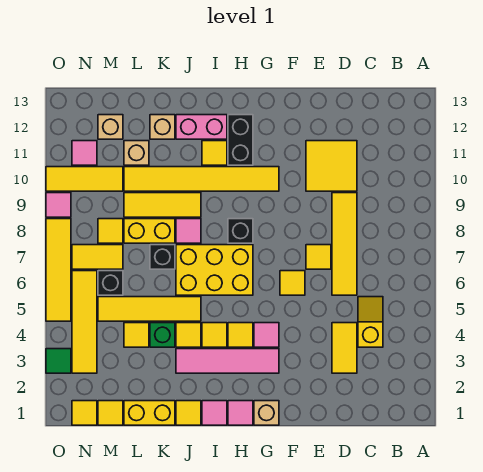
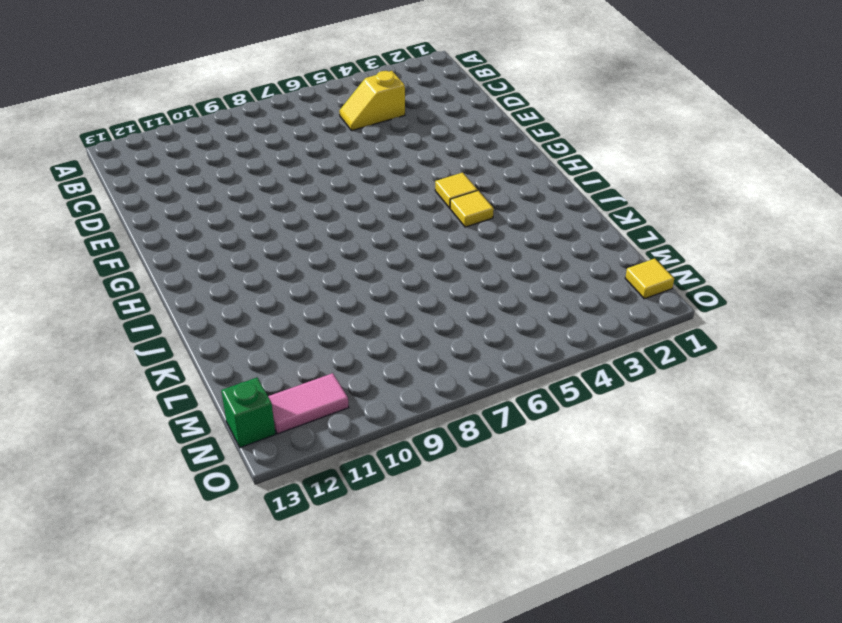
pink 1x2 tile [268,373,349,434] -> pink 1x1 tile [72,141,97,165]
green 1x1 brick [221,378,276,448] -> green 1x1 brick moved to [150,323,175,347]
none -> yellow 1x2 tile [332,323,357,373]
none -> yellow 1x4 tile [332,193,357,295]
none -> yellow 2x2 tile [306,141,357,191]
none -> yellow 1x1 tile [306,245,331,269]

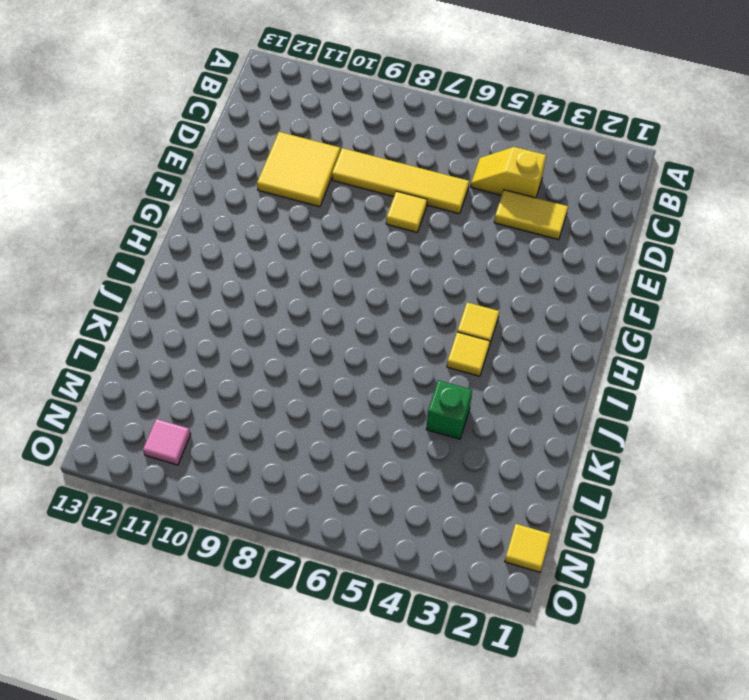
none -> yellow 1x1 tile [280,271,305,295]
none -> tan 1x1 brick [254,401,279,425]
none -> pink 1x4 tile [176,349,279,373]
none -> pink 1x1 tile [254,323,279,347]

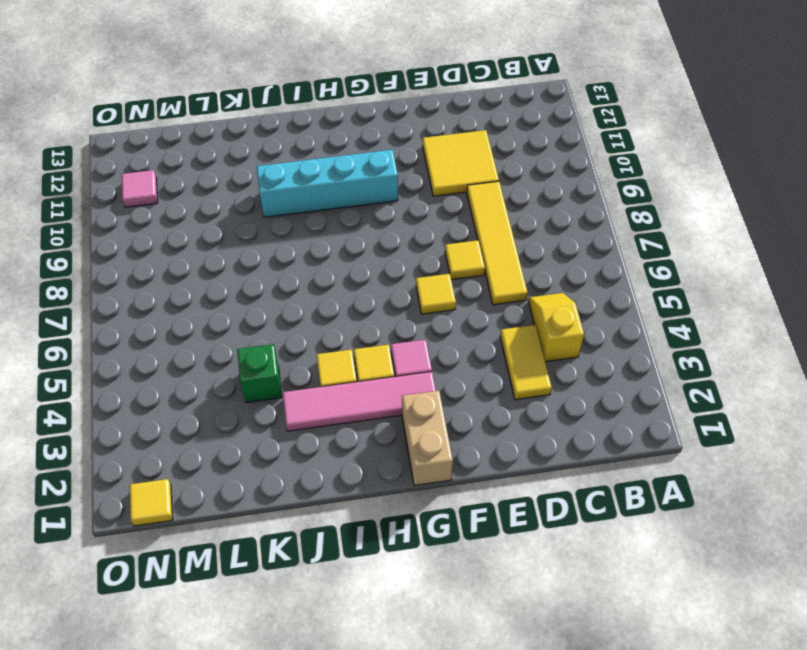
tan 1x2 brick [402,391,453,486] -> tan 1x1 brick [254,401,279,425]
cyan 1x4 brick [257,150,398,217] -> yellow 1x6 tile [124,167,279,191]
none -> pink 1x1 tile [228,401,253,425]
none -> yellow 2x3 brick [176,245,253,295]
none -> black 1x1 brick [228,219,253,243]
none -> black 1x2 brick [228,115,253,165]

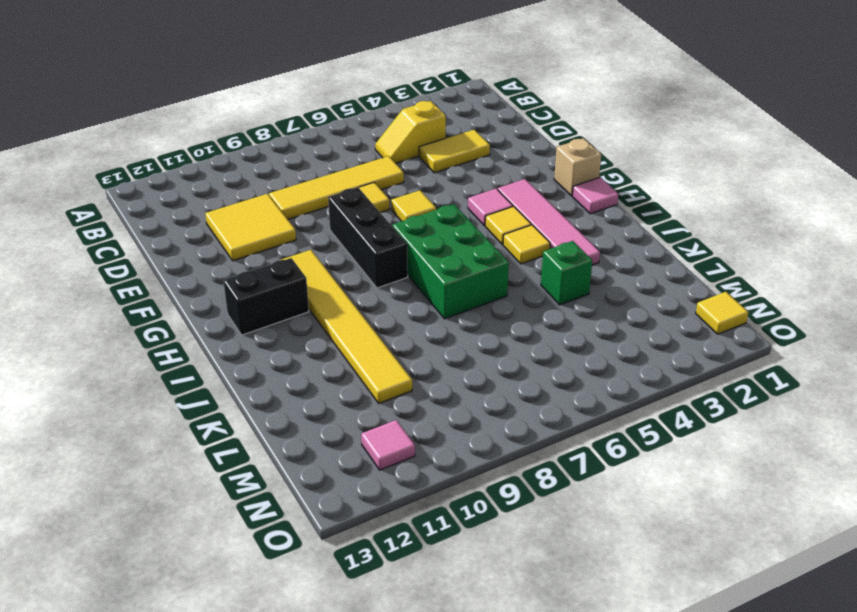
black 1x3 brick [328,188,408,288] -> black 1x1 brick [228,219,253,243]
green 2x3 brick [392,204,509,319] -> yellow 2x3 brick [176,245,253,295]
none -> pink 1x1 tile [202,401,227,425]
none -> yellow 1x1 tile [202,141,227,165]
none -> pink 1x2 brick [176,115,227,139]
none -> yellow 1x1 tile [176,401,201,425]

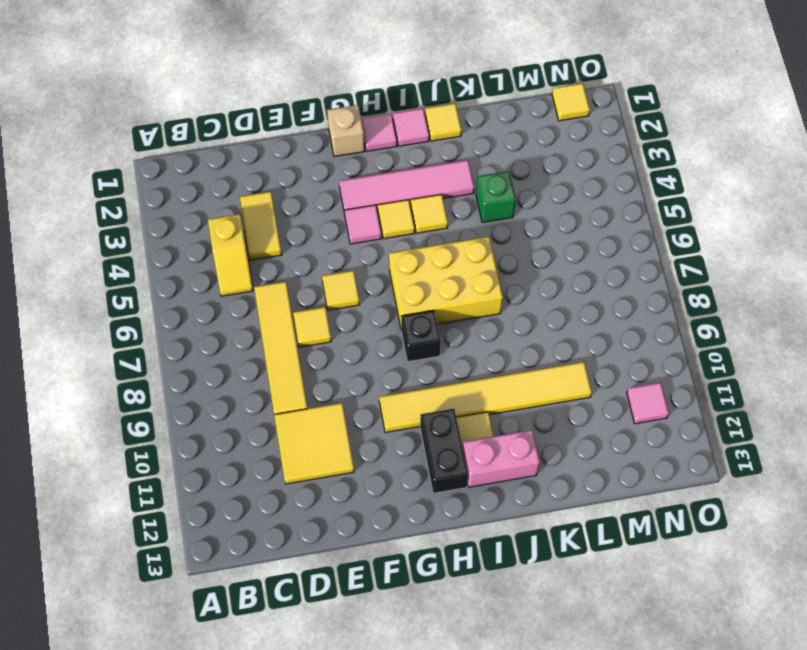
none -> yellow 1x1 tile [176,323,201,347]
none -> yellow 1x4 tile [98,297,201,321]
none -> pink 1x1 tile [176,219,201,243]
none -> yellow 1x3 tile [124,193,201,217]

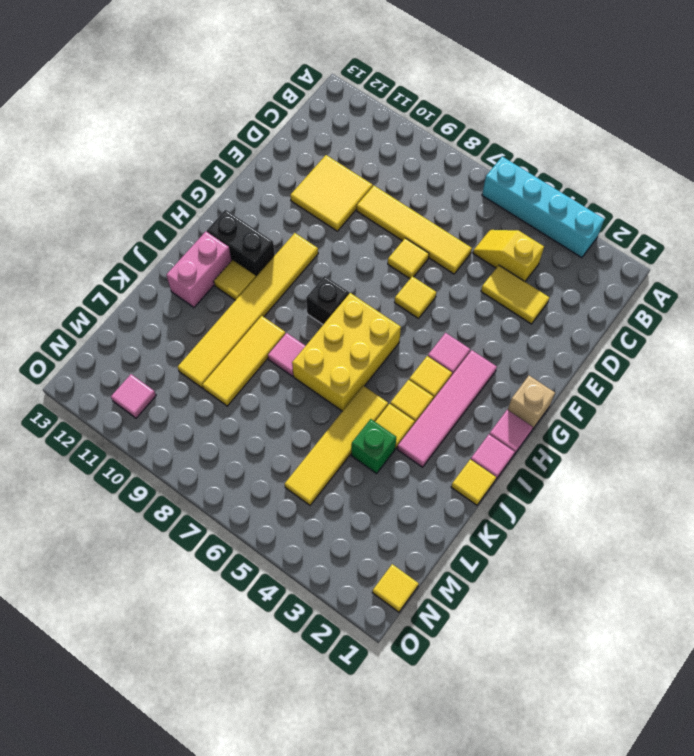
cyan 1x4 brick [482,157,604,258] -> none
none -> yellow 1x2 brick [124,401,175,425]
none -> black 1x1 brick [150,245,175,269]
none -> yellow 1x2 brick [124,219,175,243]
none -> tan 1x1 brick [150,115,175,139]

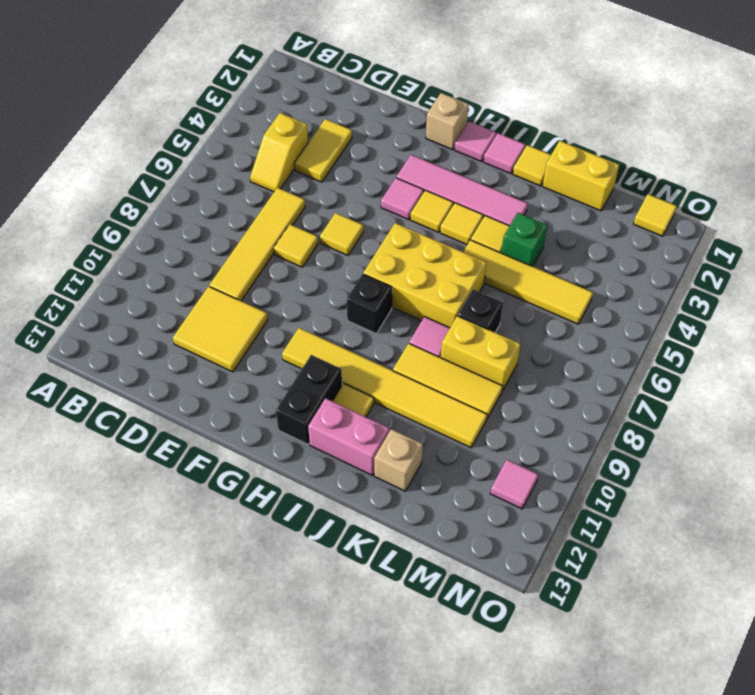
none -> yellow 1x1 tile [124,323,149,347]
none -> tan 1x1 brick [124,141,149,165]
none -> yellow 1x1 tile [98,401,123,425]
none -> black 1x1 brick [98,271,123,295]

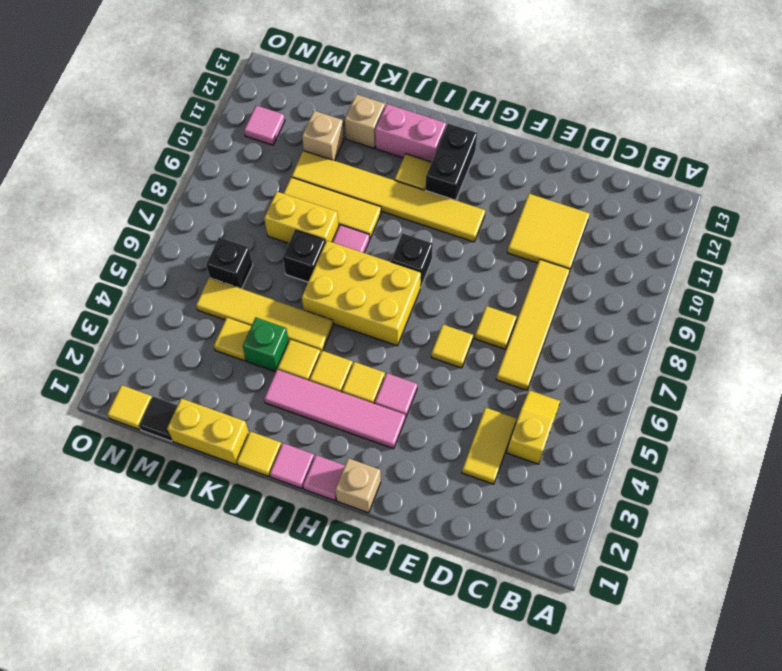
black 1x1 tile [139,396,178,441] -> yellow 1x1 tile [98,401,123,425]
none -> yellow 1x2 tile [72,245,123,269]
none -> yellow 1x1 tile [98,219,123,243]
none -> yellow 1x3 tile [46,167,123,191]
none -> tan 1x1 brick [98,115,123,139]

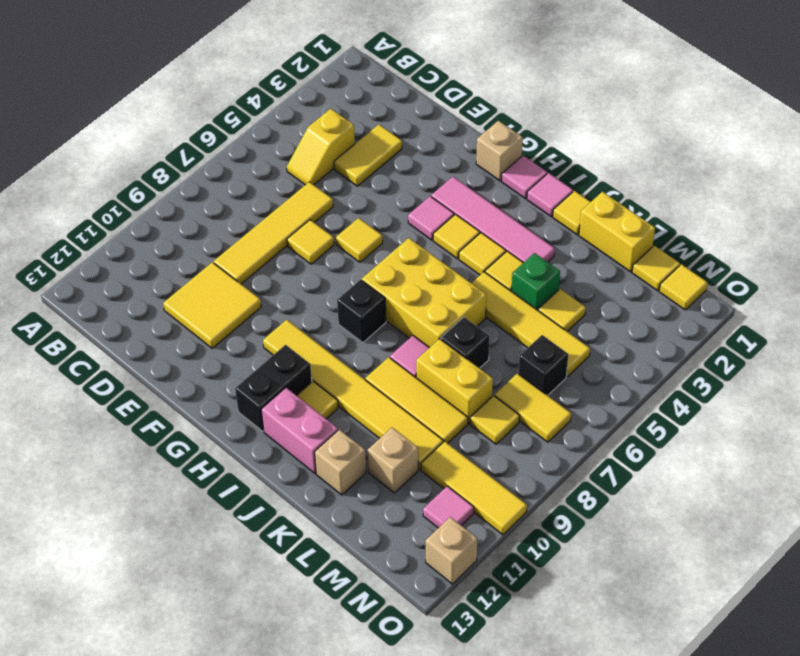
tan 1x1 brick [425,517,477,584] -> tan 1x1 brick moved to [98,115,123,139]
none -> yellow 1x4 tile [72,271,97,373]
none -> green 1x1 tile [46,349,71,373]
none -> yellow 1x4 tile [46,219,71,321]
none -> pink 1x1 tile [46,193,71,217]

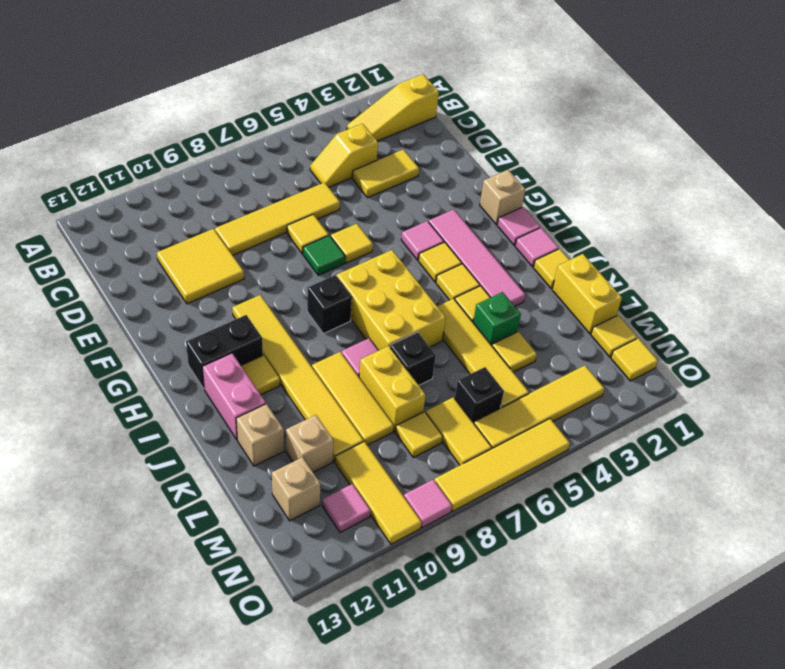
yellow 1x3 slope [347,74,439,141] -> none
green 1x1 tile [303,236,345,275] -> green 1x1 tile moved to [46,349,71,373]

